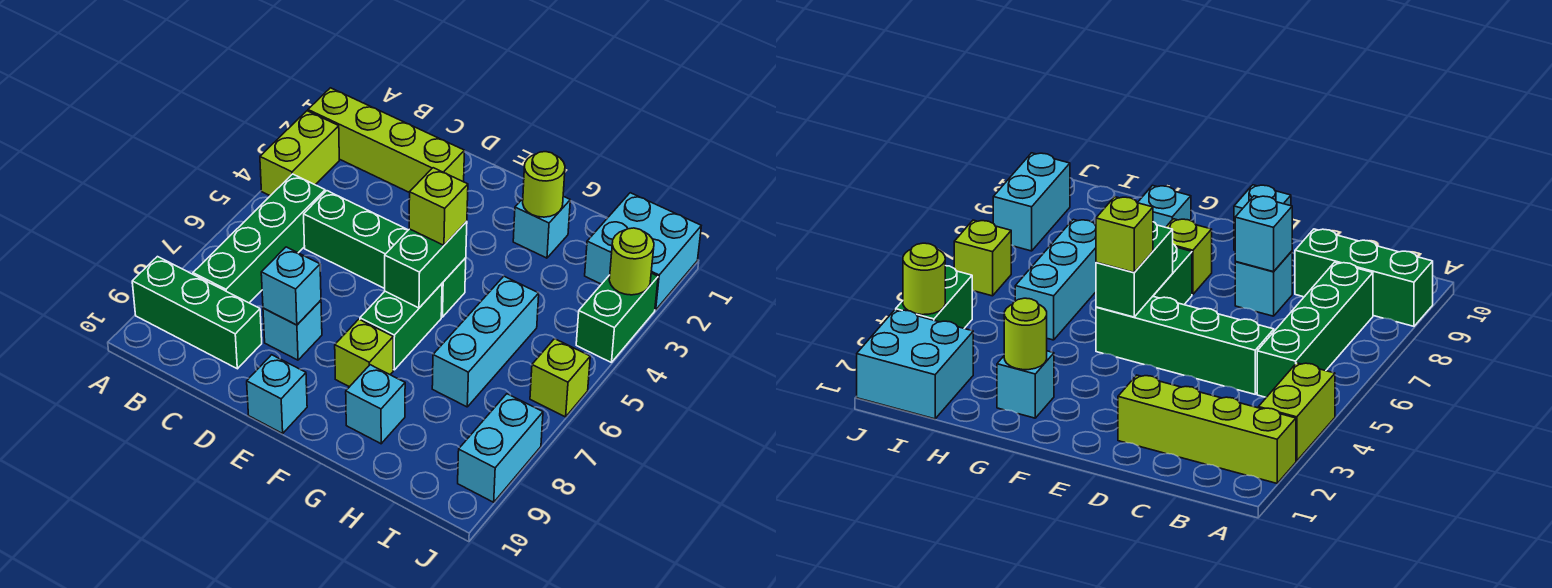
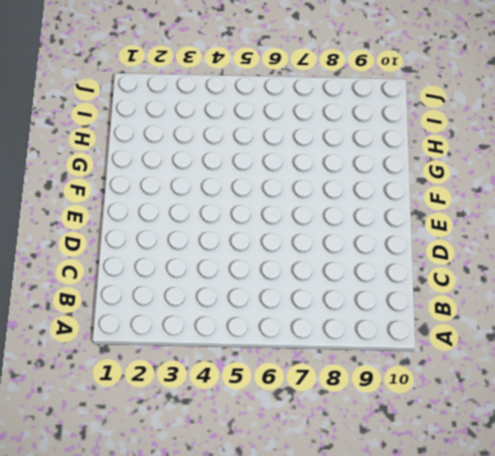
none -> lime 1x4 brick [308,88,464,193]
none -> lime 1x2 brick [260,111,339,196]
none -> green 1x3 brick [132,257,262,369]

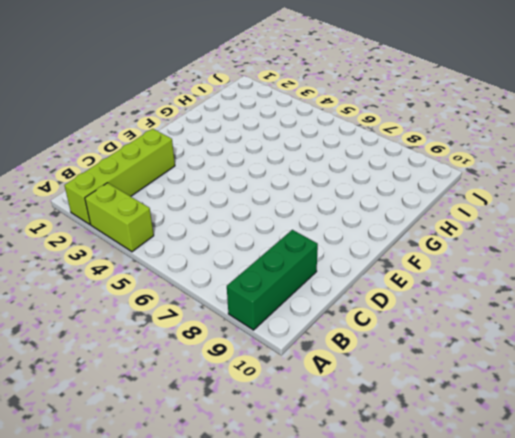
none -> green 1x4 brick [193,174,325,303]
none -> green 1x4 brick [304,191,466,317]
none -> cyan 1x1 brick [263,300,322,360]

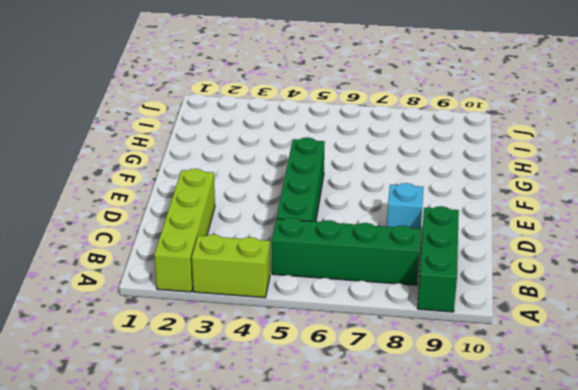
none -> cyan 1x1 brick [247,355,307,433]
none -> green 1x2 brick [360,284,442,370]
none -> lime 1x1 brick [335,319,393,387]

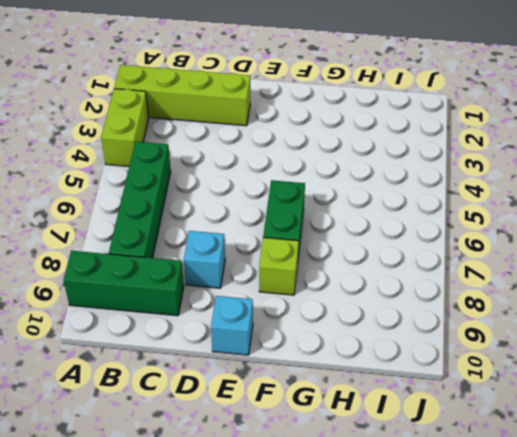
none -> green 1x4 brick [304,191,466,317]
none -> cyan 1x1 brick [513,196,570,258]
none -> cyan 1x1 brick [346,365,405,444]

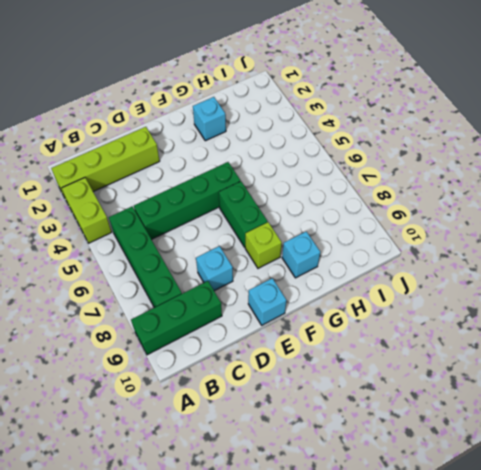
none -> cyan 1x3 brick [432,276,539,407]
none -> cyan 2x2 brick [585,193,701,310]
none -> green 1x2 brick [576,273,658,363]

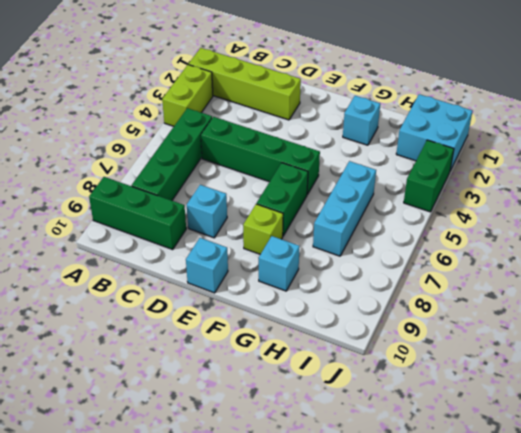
none -> lime 1x1 brick [530,339,590,417]
none -> cyan 1x2 brick [458,394,543,502]
none -> cyan 1x1 brick [261,247,321,325]

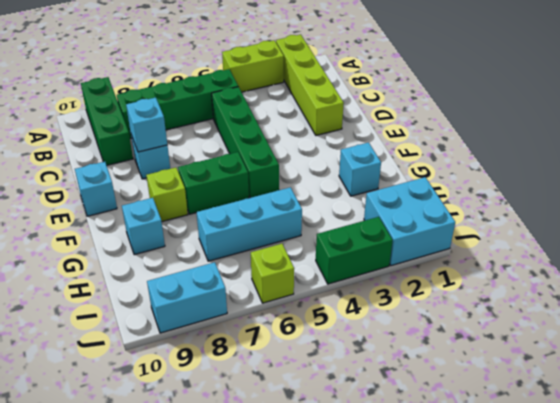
none -> green 1x2 brick [385,221,467,308]
none -> lime 1x1 round brick [523,152,565,217]
none -> lime 1x1 round brick [609,228,654,295]

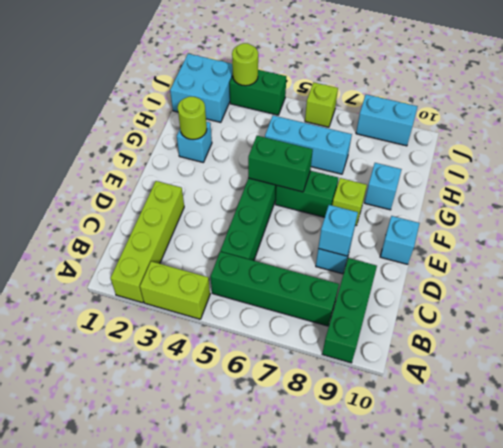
none -> lime 1x1 brick [409,168,468,245]

